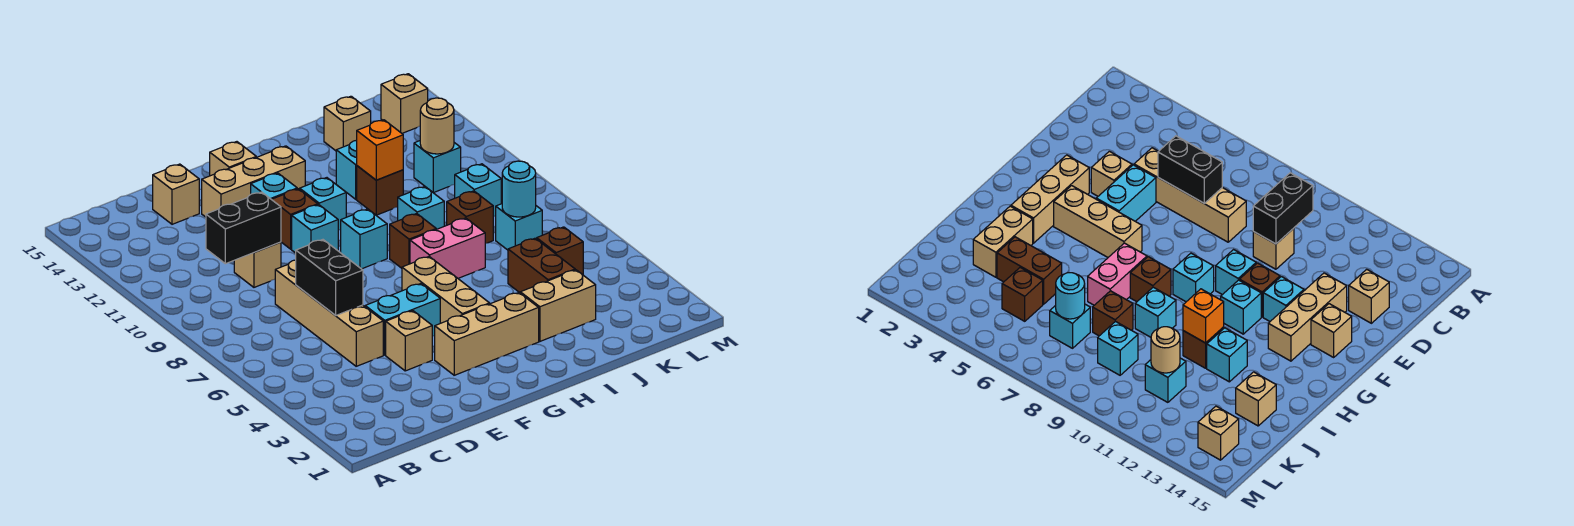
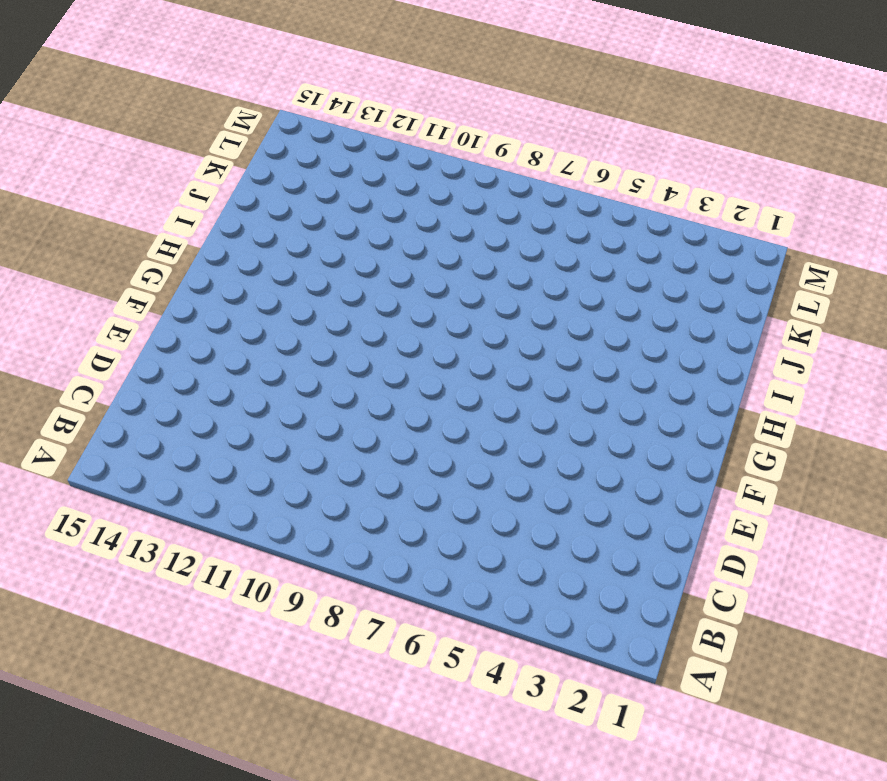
none -> tan 1x4 brick [275,260,383,366]
none -> tan 1x1 brick [234,242,281,287]
none -> tan 1x1 brick [153,164,199,224]
none -> tan 1x1 brick [386,311,432,371]

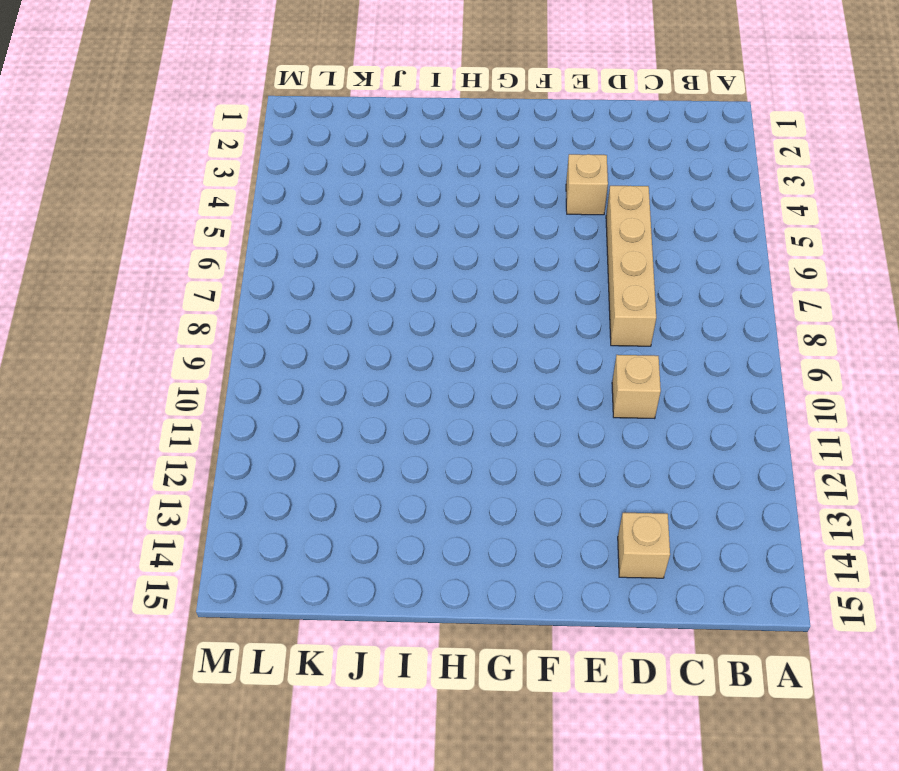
none -> cyan 1x2 brick [365,284,440,355]
none -> tan 1x3 brick [202,146,305,217]
none -> tan 1x3 brick [435,293,539,375]
none -> cyan 1x1 brick [292,205,338,253]

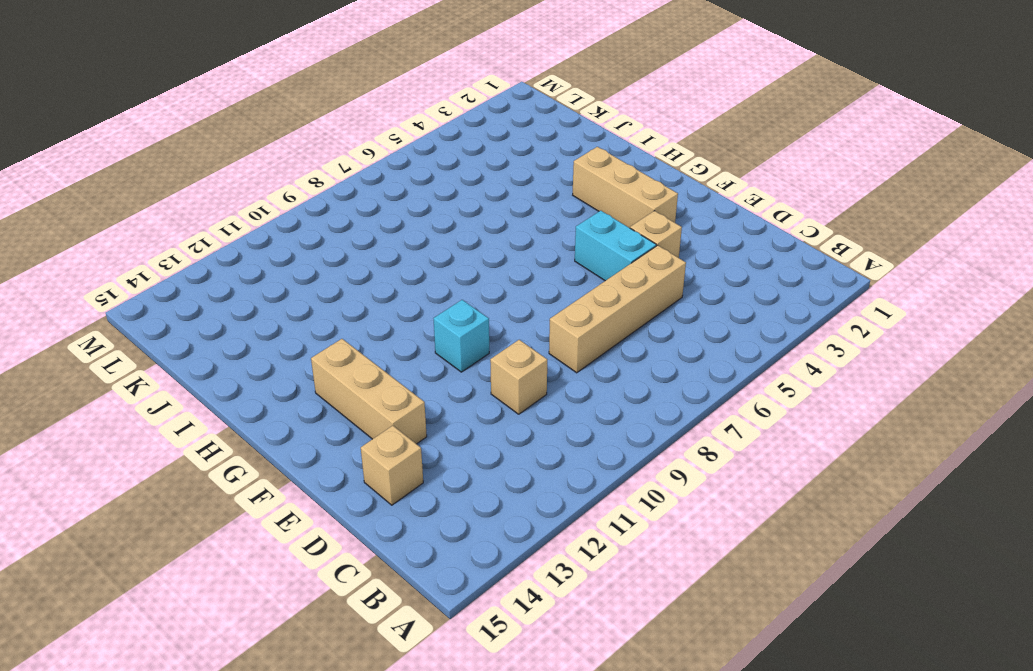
none -> brown 1x1 brick [271,189,318,249]
none -> cyan 1x1 brick [251,173,297,199]
none -> tan 1x1 brick [210,142,256,176]
none -> tan 1x3 brick [402,257,490,323]

